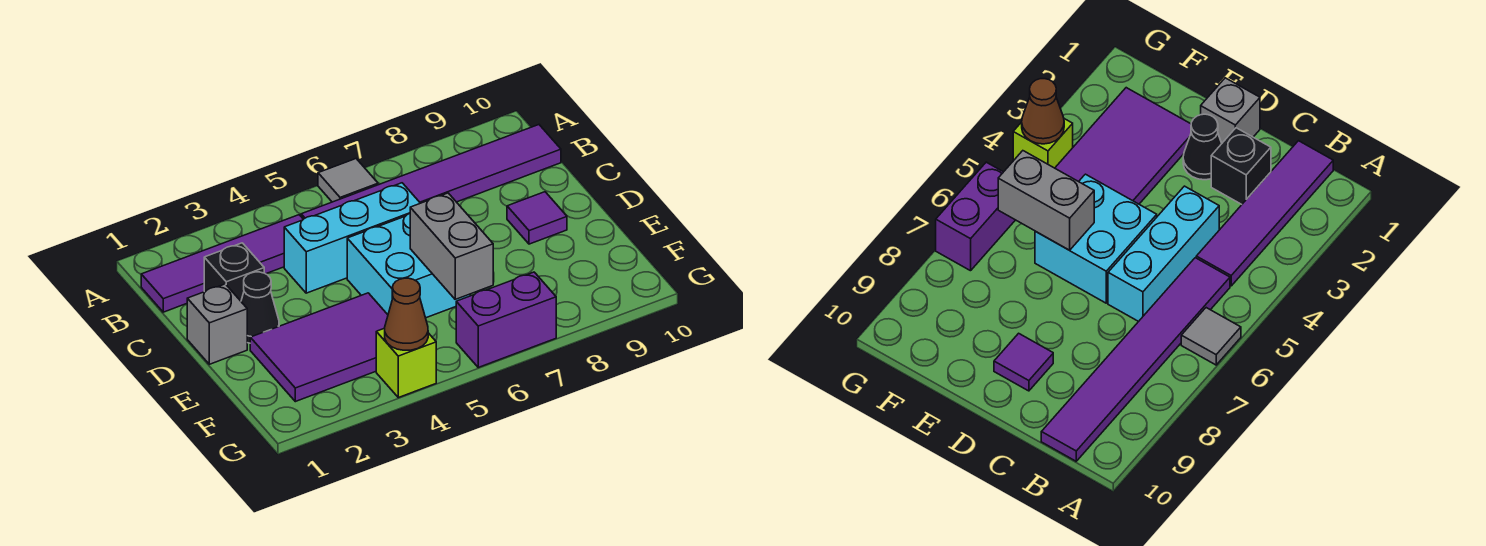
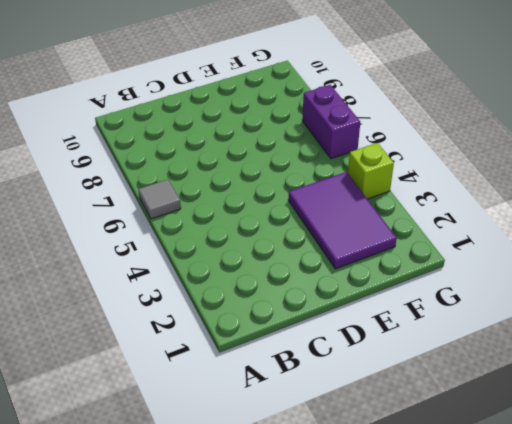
none -> purple 1x4 tile [141,215,303,312]
none -> purple 1x6 tile [301,125,561,219]
none -> black 1x1 brick [204,243,264,301]

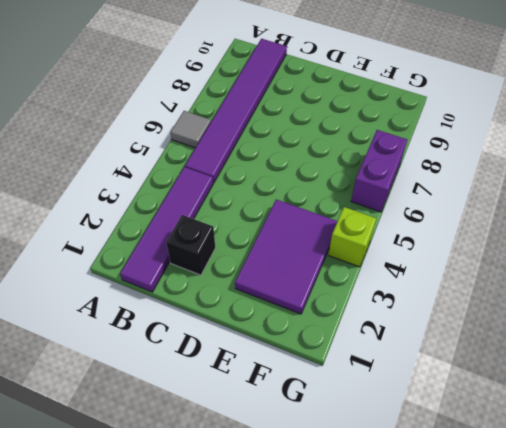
none -> cyan 1x3 brick [284,183,420,293]
none -> grey 1x1 brick [187,284,247,364]
none -> black 1x1 cone [241,272,279,343]

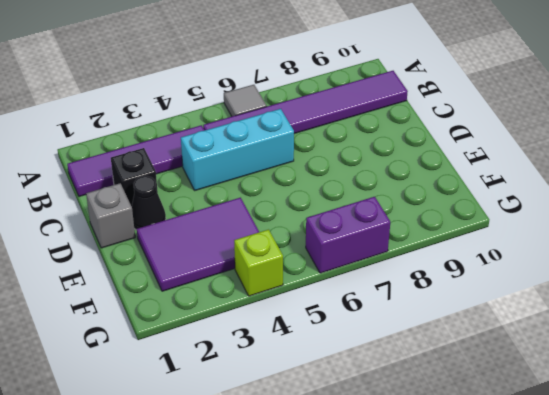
none -> cyan 2x2 brick [347,214,470,318]
none -> purple 1x1 tile [507,192,567,244]
none -> grey 1x2 brick [410,193,493,299]

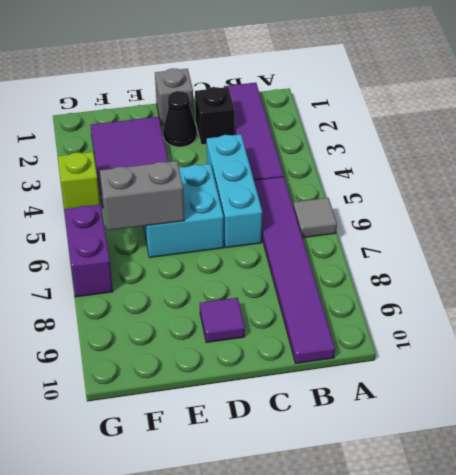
none -> brown 1x1 cone [385,278,428,350]

